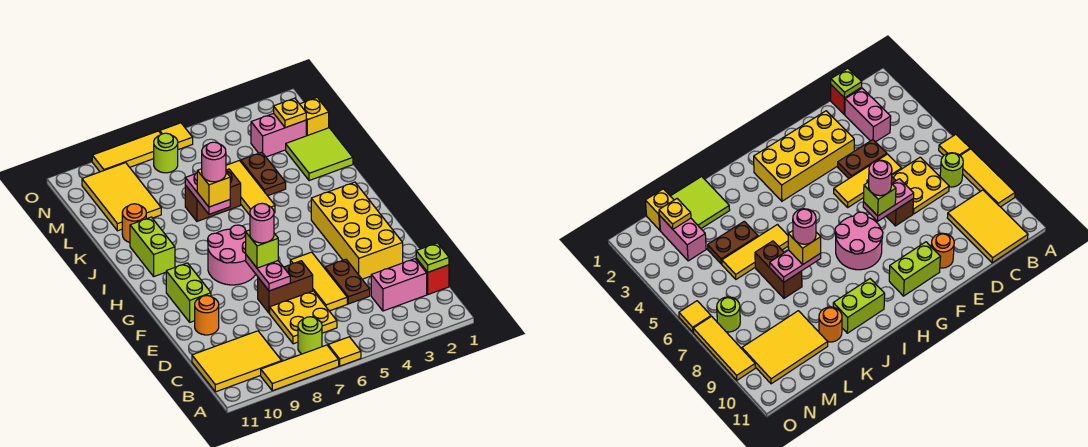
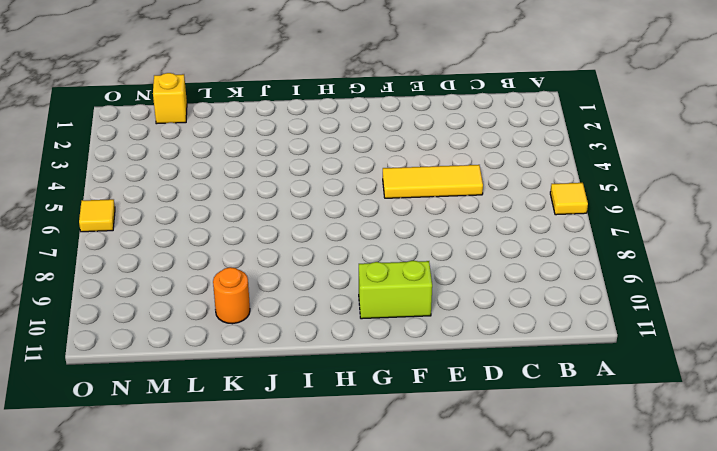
none -> yellow 1x3 tile [261,345,339,391]
none -> lime 1x1 round brick [298,317,322,354]
none -> yellow 2x3 tile [192,331,282,392]
none -> red 1x1 brick [416,258,449,294]

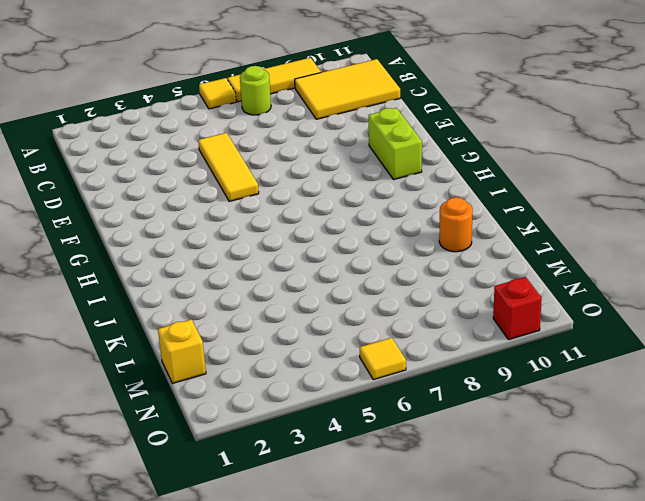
red 1x1 brick [493,277,542,340] -> red 1x1 brick moved to [416,258,449,294]
none -> pink 1x2 brick [371,259,427,311]
none -> yellow 2x2 plate [270,291,337,344]
none -> brown 1x2 plate [325,259,370,304]
none -> yellow 2x4 brick [311,182,403,279]

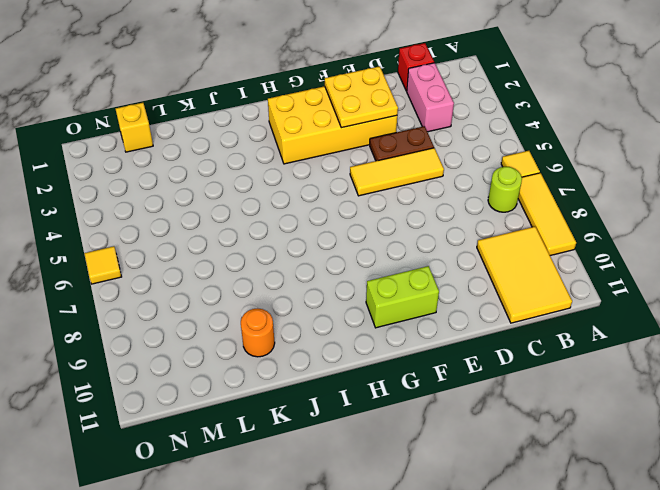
yellow 2x2 plate [325,66,398,128] -> yellow 2x2 plate moved to [270,291,337,344]
none -> brown 1x2 brick [258,261,313,313]
none -> orange 1x1 round brick [195,296,219,335]
none -> pink 2x2 round brick [208,225,256,285]
none -> lime 1x2 brick [130,217,175,276]

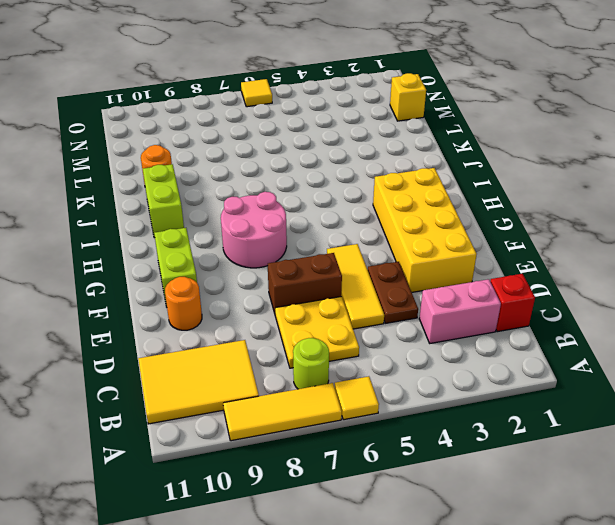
none -> yellow 1x3 tile [226,161,275,215]
none -> lime 2x2 tile [286,128,353,181]
none -> brown 1x2 plate [241,152,286,196]
none -> brown 1x2 brick [185,169,241,221]

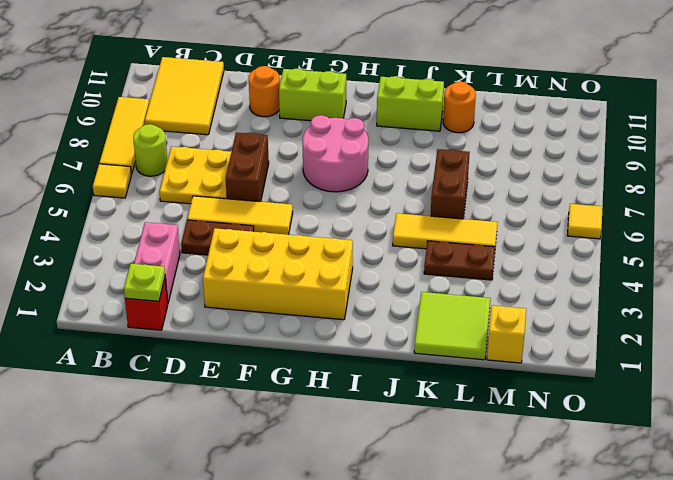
none -> yellow 2x3 tile [82,163,161,231]
none -> pink 1x2 brick [251,113,306,157]
none -> lime 1x1 round brick [154,133,178,173]
none -> yellow 1x3 tile [92,131,161,172]

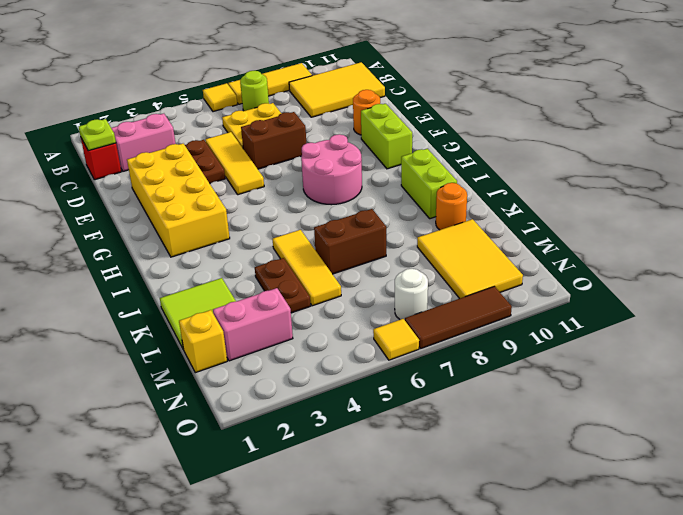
white 1x1 round brick [395,269,428,320] -> lime 1x1 round brick [154,133,178,173]
brown 1x3 tile [405,286,512,348] -> yellow 1x3 tile [92,131,161,172]
none -> pink 1x2 plate [246,255,290,291]
none -> pink 1x2 plate [185,173,230,214]
none -> yellow 1x1 plate [274,98,306,128]
none -> lime 1x1 brick [246,230,278,268]

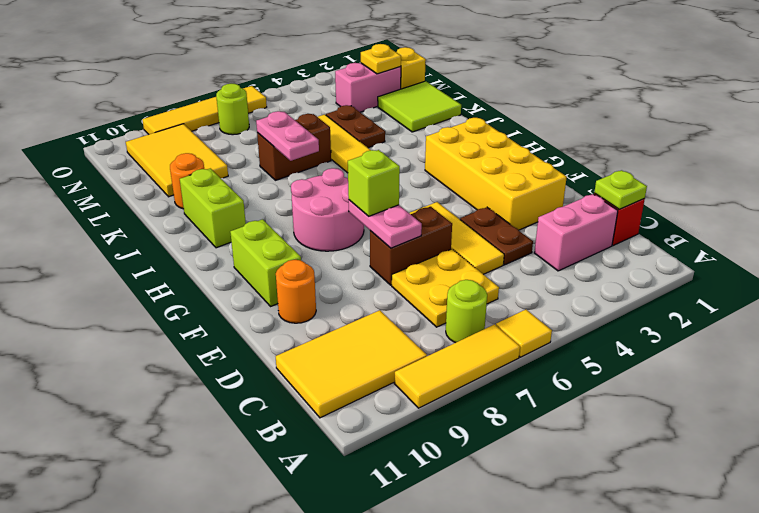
none -> yellow 1x1 brick [197,169,230,207]
none -> pink 1x1 round brick [250,203,274,243]
none -> pink 1x1 round brick [202,142,226,182]

